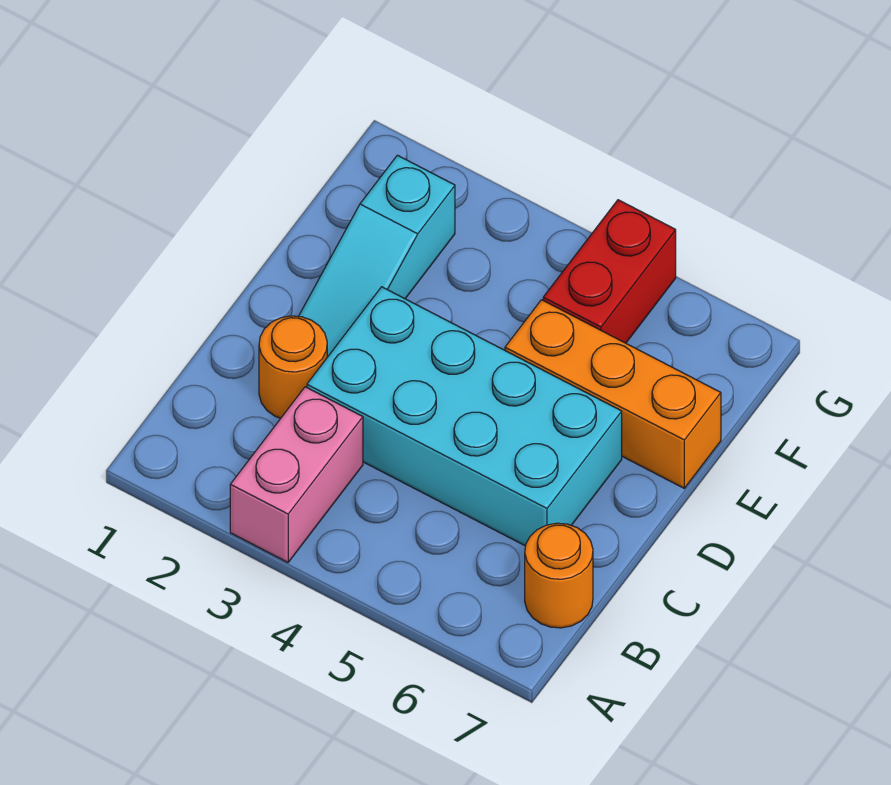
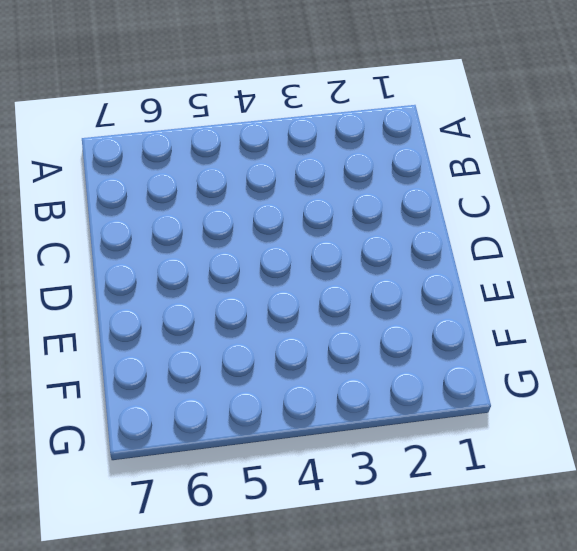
none -> pink 1x2 brick [230,387,363,562]
none -> orange 1x1 round brick [525,523,593,628]

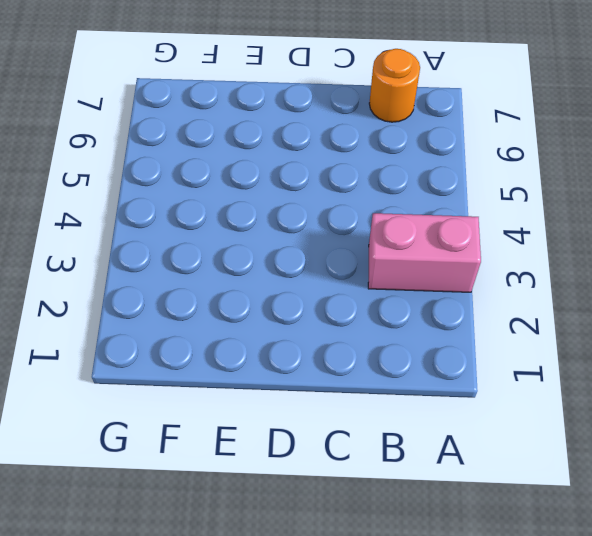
none -> orange 1x1 round brick [259,316,327,418]
none -> cyan 2x4 brick [307,287,622,546]

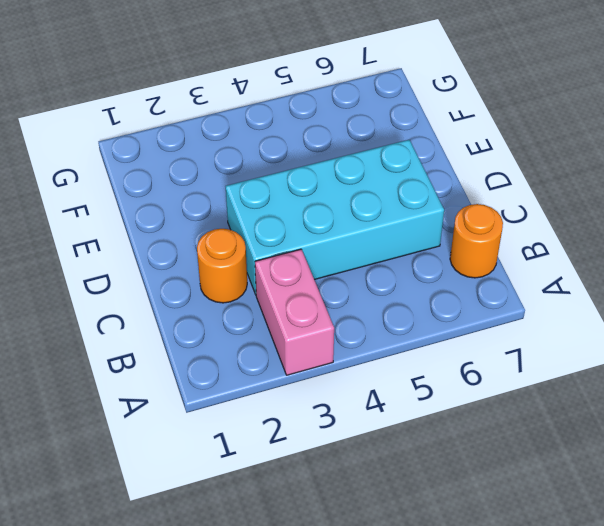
none -> cyan 1x3 slope [299,155,455,357]
none -> orange 1x3 brick [505,300,721,488]

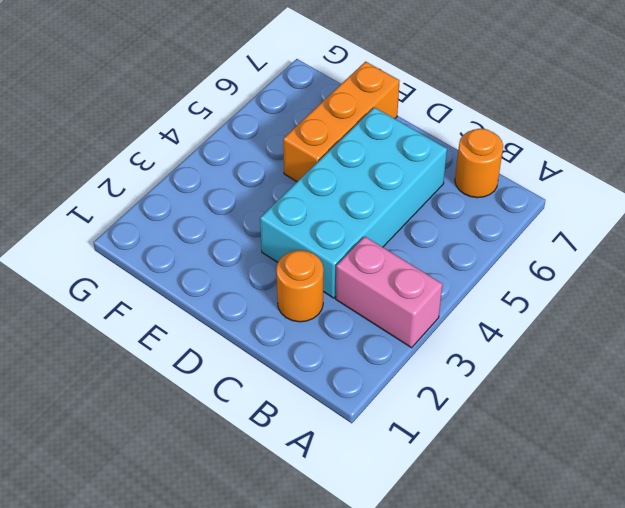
none -> cyan 1x3 slope [299,155,455,357]
none -> red 1x2 brick [543,200,676,343]

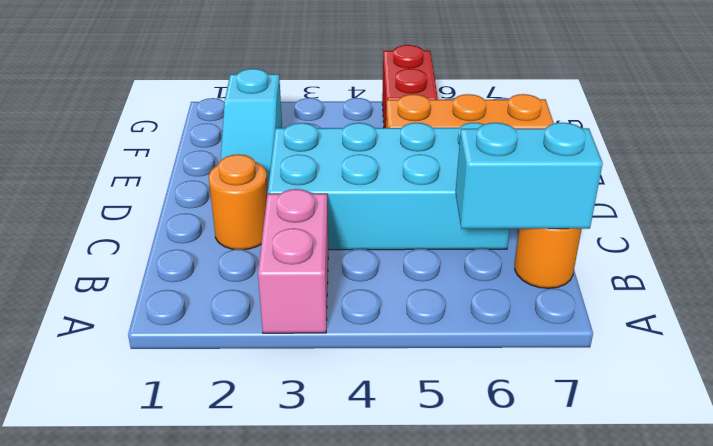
cyan 1x2 brick [456,122,603,229] -> none

